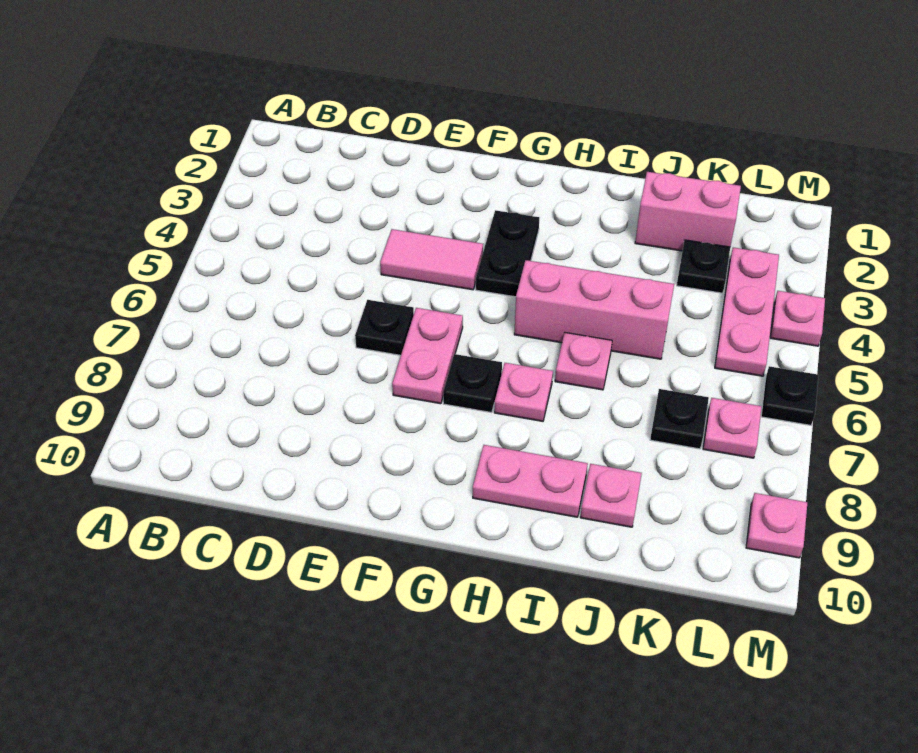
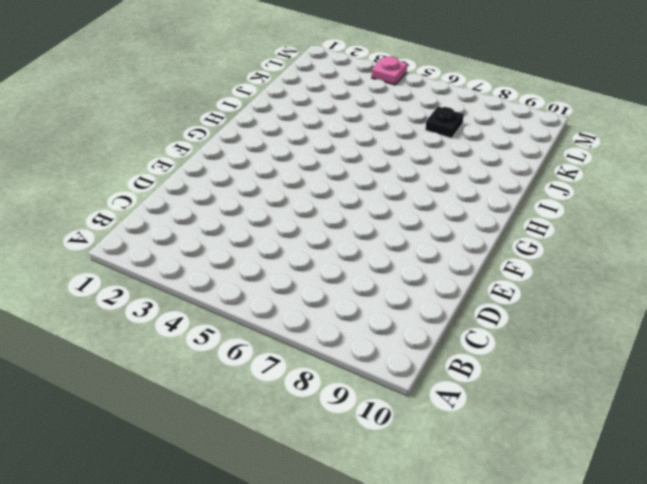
none -> pink 1x2 tile [380,229,483,290]
none -> black 1x1 plate [355,300,414,355]
none -> pink 1x2 plate [392,308,463,404]

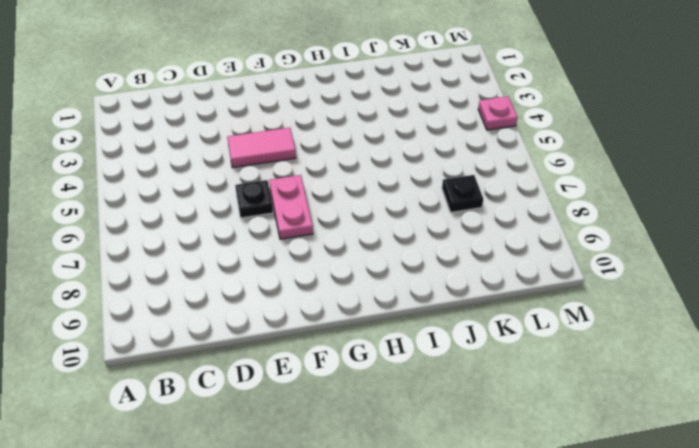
none -> black 1x2 plate [476,210,539,297]
none -> black 1x1 plate [443,354,502,413]
none -> pink 1x3 brick [514,260,674,359]

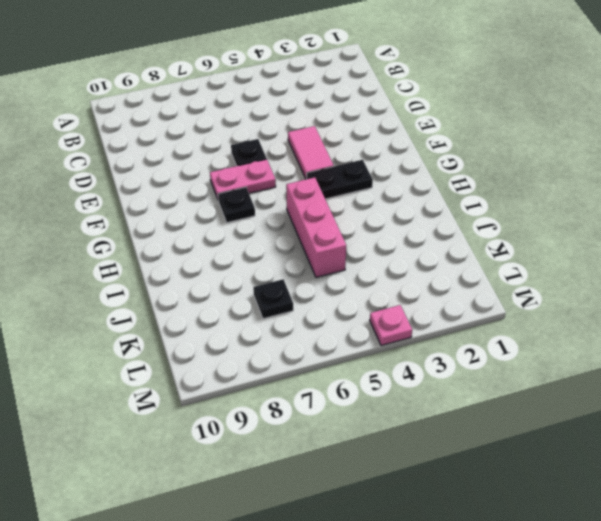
none -> pink 1x1 plate [494,363,553,421]
none -> pink 1x2 plate [473,445,588,517]
none -> pink 1x1 plate [555,333,612,390]

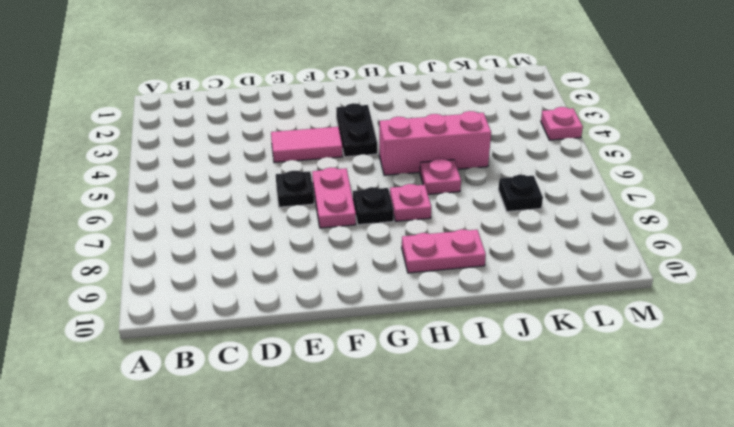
none -> pink 1x2 brick [635,172,741,251]
none -> pink 1x1 plate [580,464,642,527]
none -> black 1x1 plate [677,240,730,293]

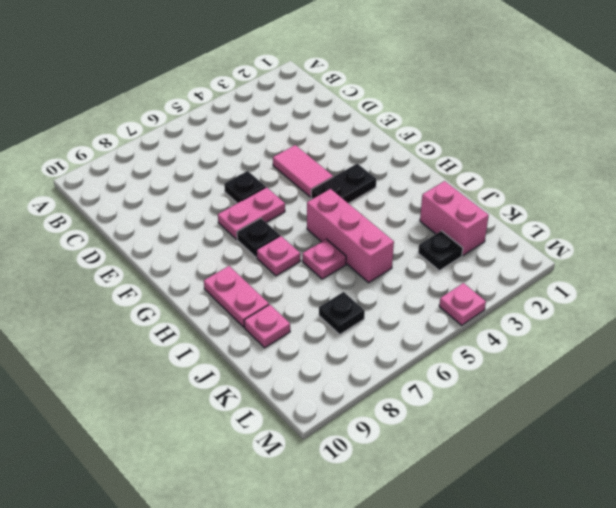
none -> pink 1x3 plate [715,248,779,376]
none -> pink 1x1 plate [703,398,762,458]
none -> black 1x1 plate [761,366,819,425]

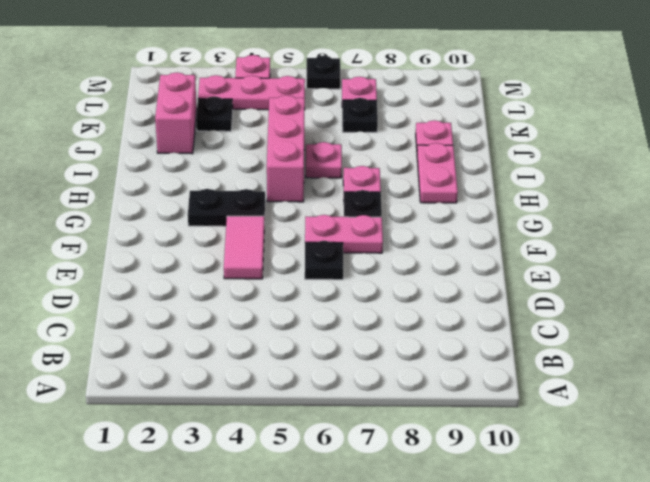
none -> pink 1x1 plate [746,493,807,558]

